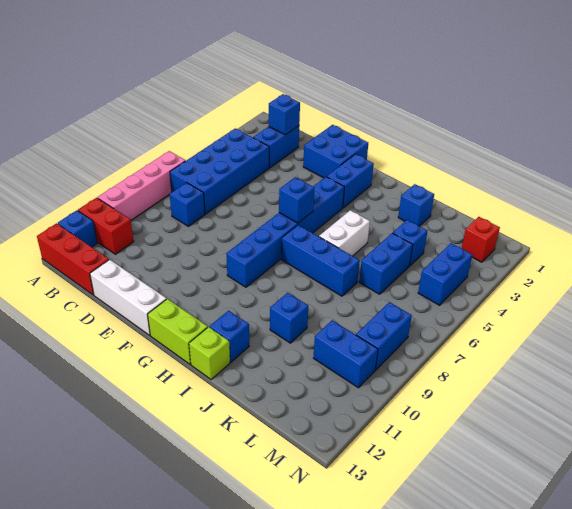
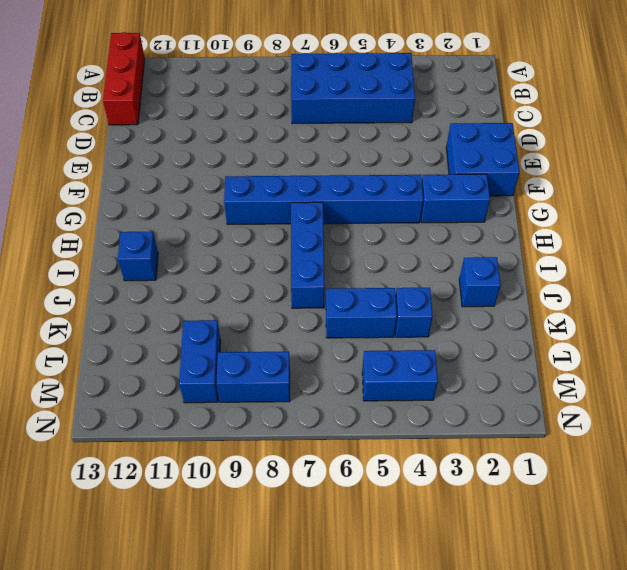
none -> pink 1x4 brick [98,151,185,220]
none -> red 1x2 brick [78,198,134,254]
none -> blue 1x1 brick [58,210,97,247]

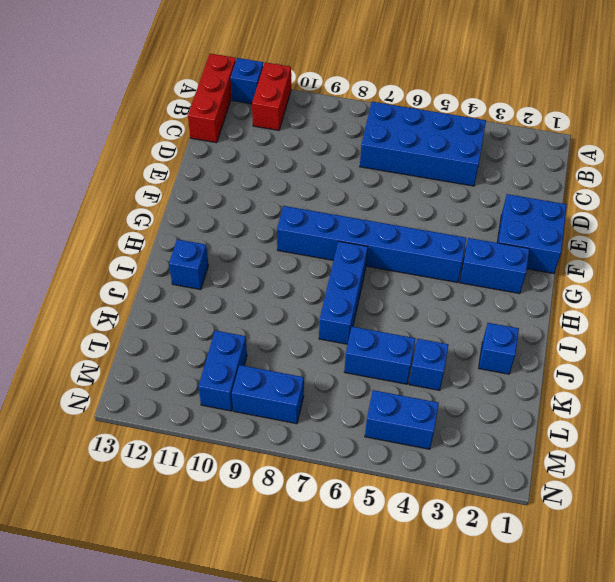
none -> pink 1x4 brick [98,151,185,220]
none -> blue 1x2 brick [253,126,299,168]
none -> blue 1x1 brick [170,183,205,226]

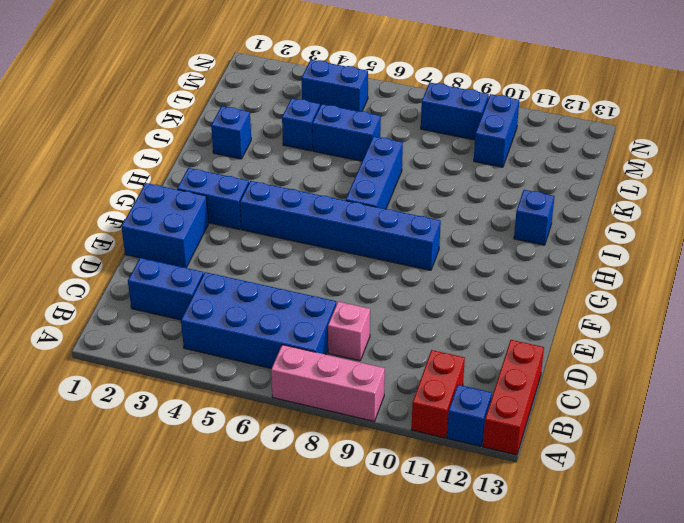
pink 1x3 brick [271,345,385,421] -> pink 1x4 brick [98,151,185,220]
pink 1x1 brick [328,302,370,361] -> blue 1x1 brick [170,183,205,226]
none -> white 1x3 brick [90,260,166,335]
none -> lime 1x2 brick [148,299,208,364]
none -> white 1x2 brick [319,210,370,256]

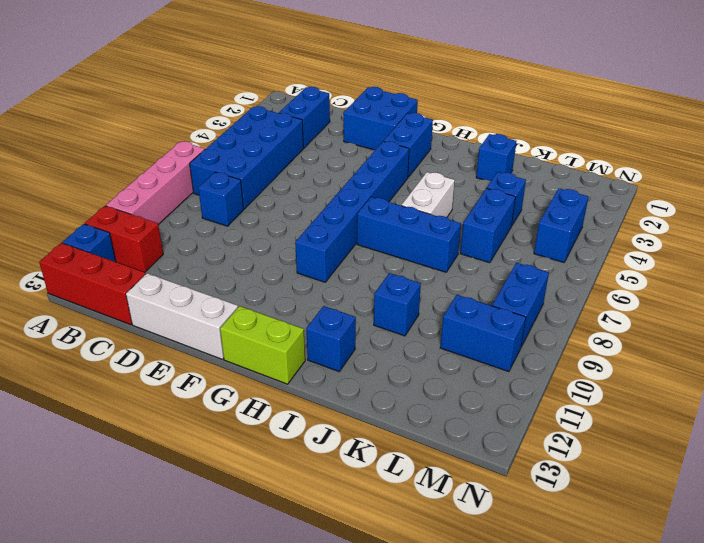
none -> lime 1x1 brick [189,327,230,379]
none -> red 1x1 brick [462,217,500,262]
none -> blue 1x1 brick [269,94,300,135]

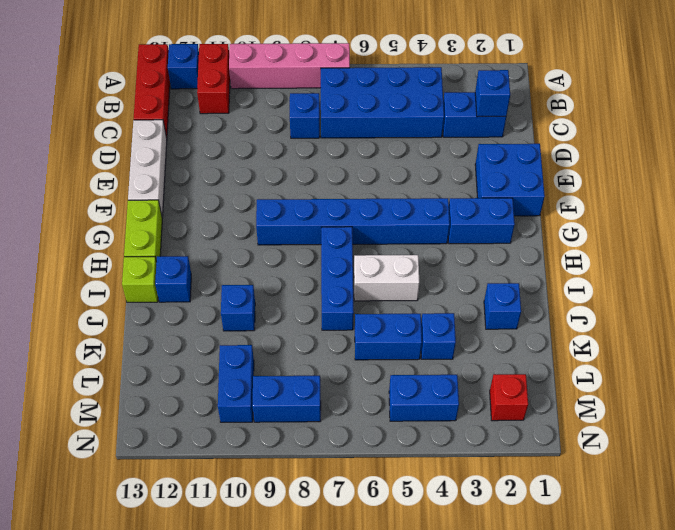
none -> blue 1x1 brick [279,177,314,223]

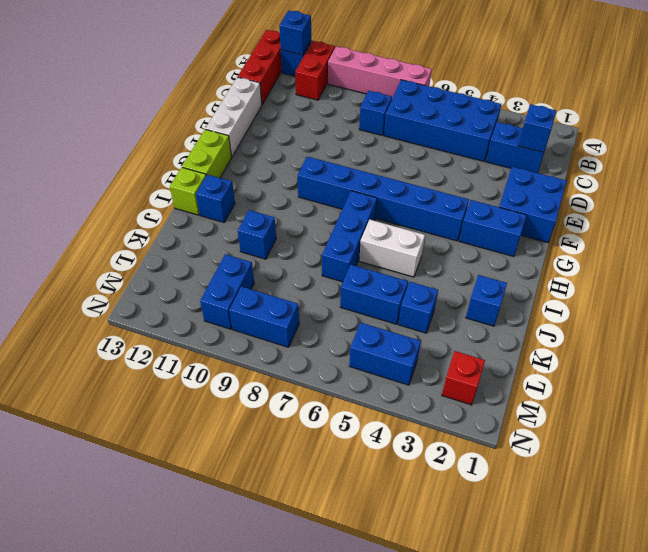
blue 1x1 brick [279,11,311,55] -> blue 1x1 brick moved to [279,177,314,223]

